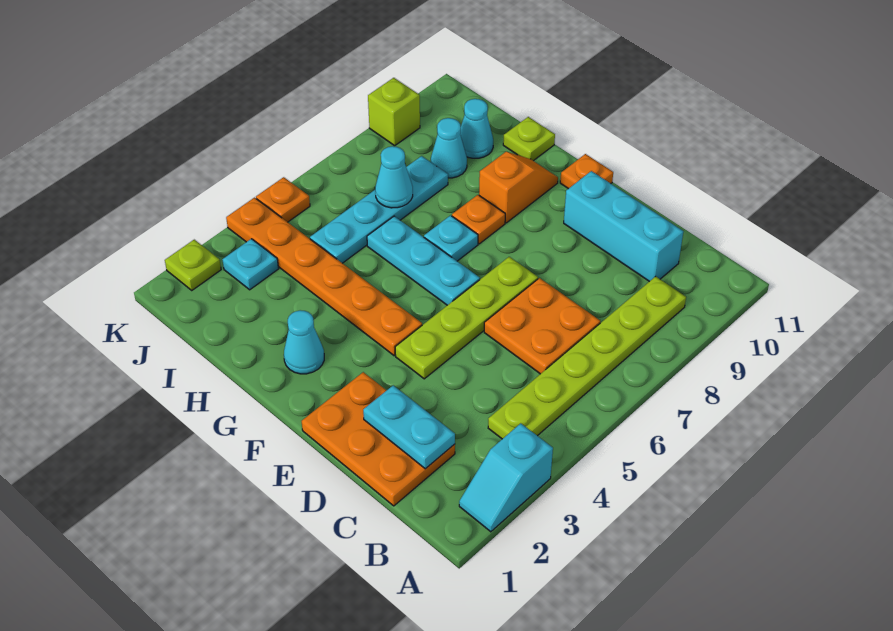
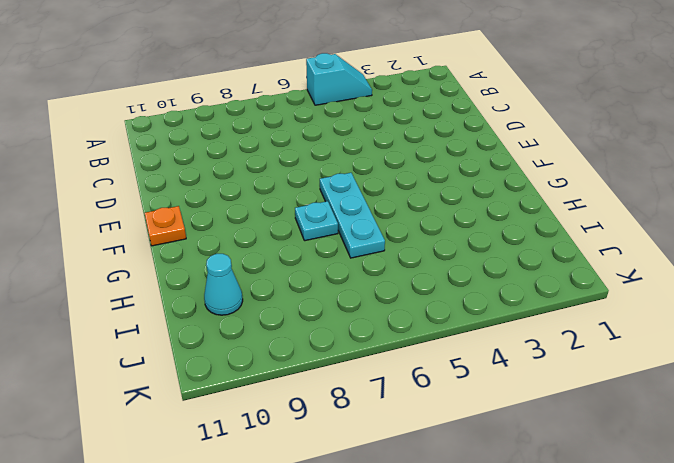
cyan 1x2 slope [306,53,372,105] -> cyan 1x2 slope moved to [459,423,553,532]
none -> lime 1x6 plate [488,276,686,439]
none -> orange 2x3 plate [302,372,455,506]
none -> orange 2x2 plate [484,278,600,374]

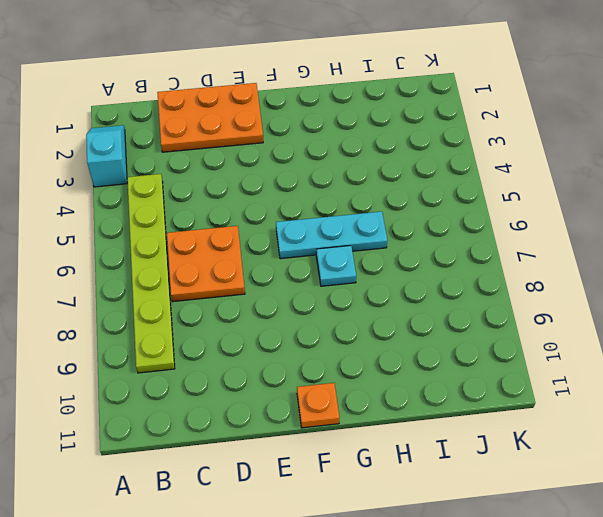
none -> cyan 1x3 brick [564,171,683,282]
none -> lime 1x4 plate [395,257,538,379]
none -> orange 1x6 plate [226,198,422,356]

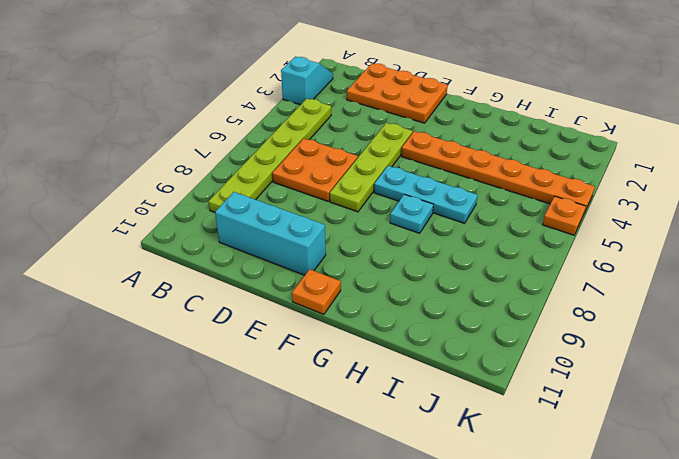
none -> cyan 1x1 cone [284,310,324,374]
none -> orange 1x1 plate [452,195,505,244]
none -> orange 1x2 slope [479,152,558,223]

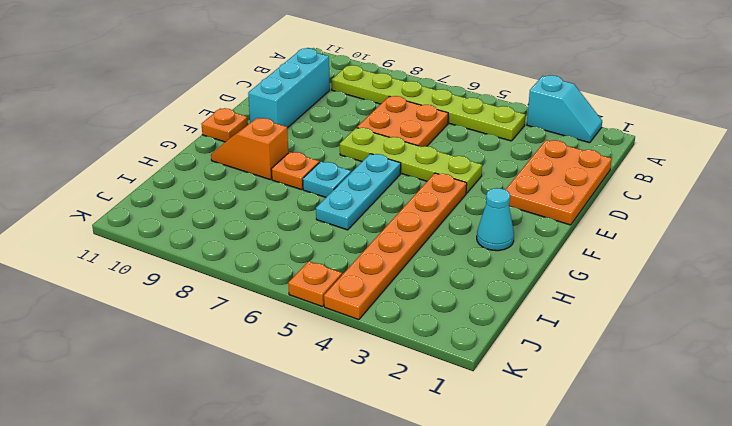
none -> lime 1x1 plate [503,117,555,161]
none -> cyan 1x4 plate [310,156,448,263]
none -> cyan 1x1 cone [431,118,467,178]

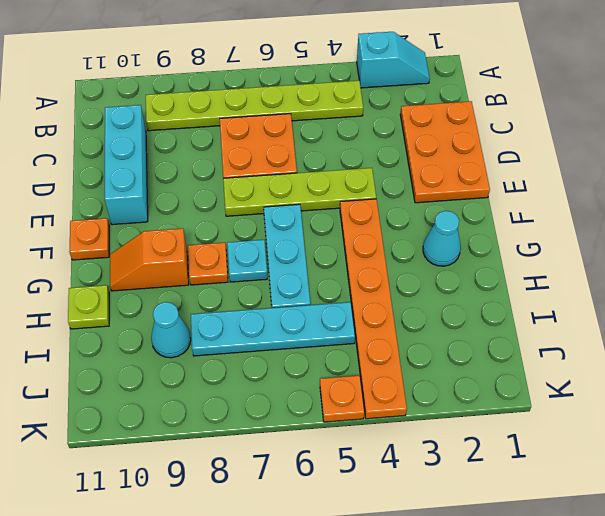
none -> cyan 1x1 cone [460,99,493,158]
none -> cyan 1x1 plate [222,239,278,290]
none -> lime 1x1 plate [165,240,221,290]

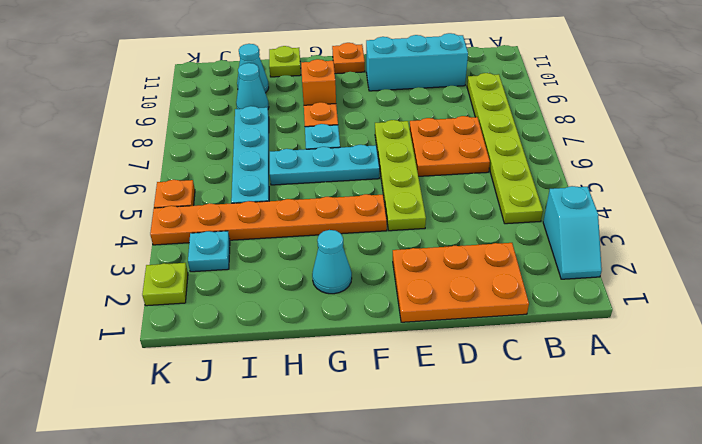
none -> lime 1x1 brick [368,78,420,146]
none -> cyan 1x2 plate [363,385,455,469]
none -> cyan 1x1 cone [375,146,413,208]

